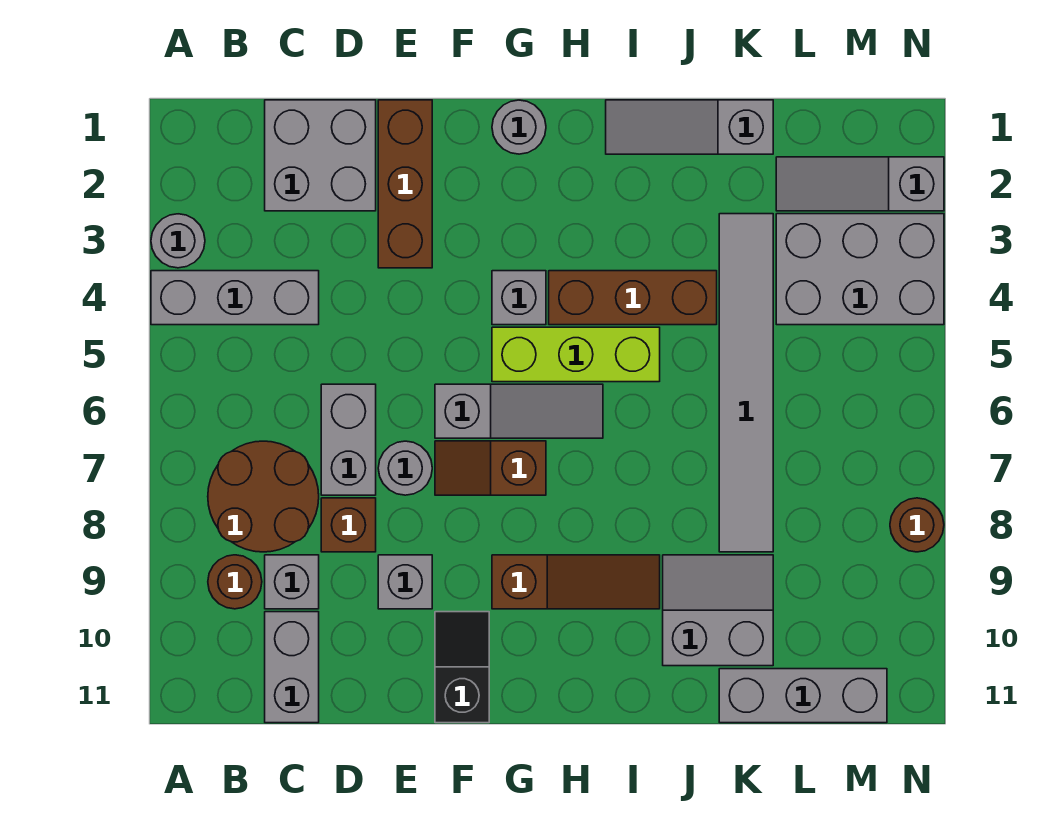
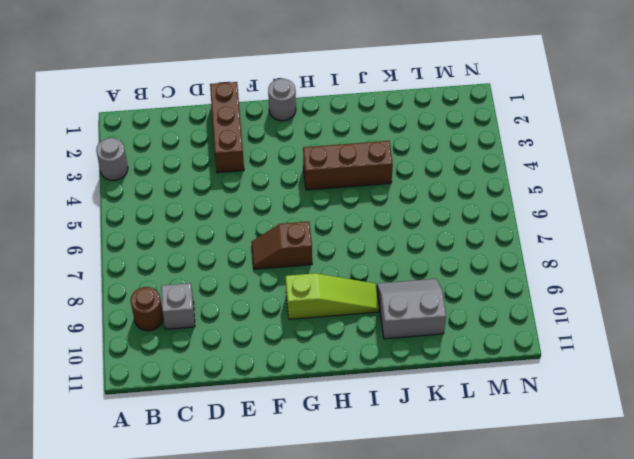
lime 1x3 slope [286,273,379,319] -> brown 1x3 slope [492,555,660,609]
none -> grey 1x3 brick [151,271,319,325]
none -> brown 2x2 round brick [208,441,319,552]
none -> grey 2x2 brick [265,100,376,211]

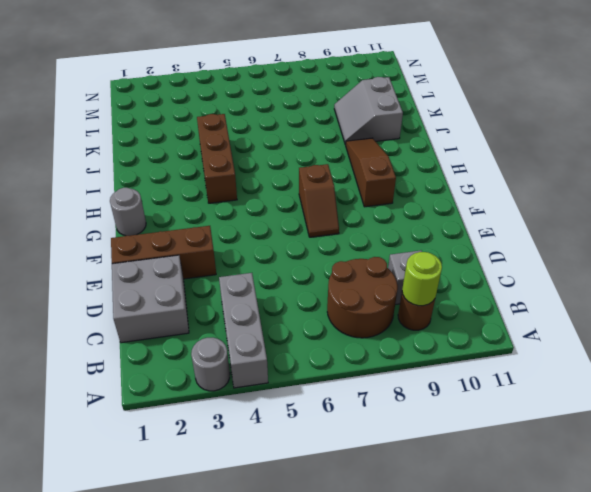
lime 1x1 round brick [402,252,442,306] -> none
none -> grey 1x2 brick [265,612,319,723]
none -> grey 1x2 brick [321,384,376,495]
none -> brown 1x1 brick [321,498,376,552]

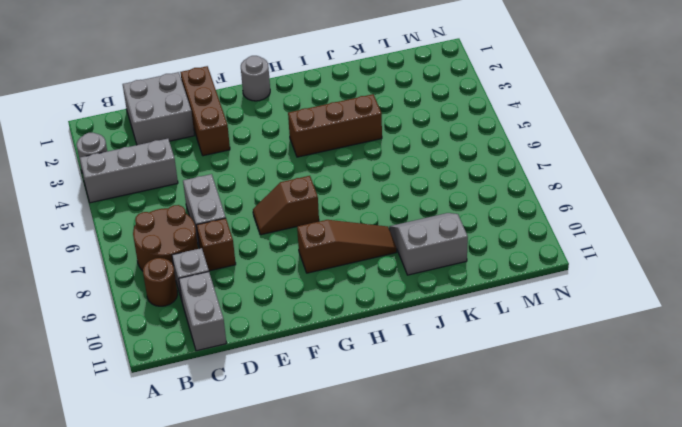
none -> grey 1x1 round brick [378,441,432,495]
none -> grey 1x1 brick [378,555,432,609]
none -> grey 1x3 slope [435,384,603,438]

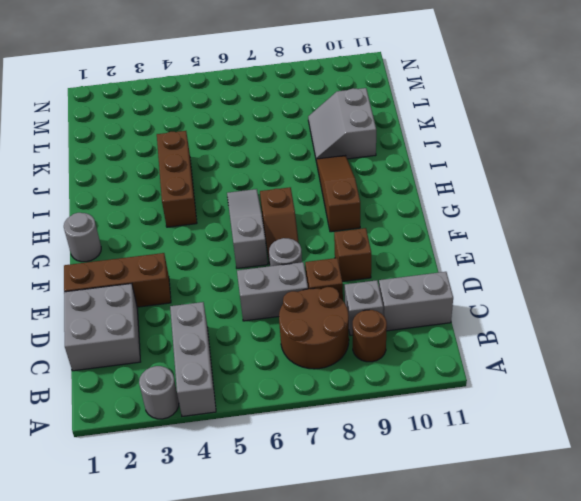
brown 1x1 brick [334,228,371,282] -> grey 1x1 brick [378,555,432,609]
none -> black 1x2 slope [435,612,489,723]
none -> grey 1x1 brick [492,271,546,325]
none -> lime 1x3 brick [492,327,660,382]

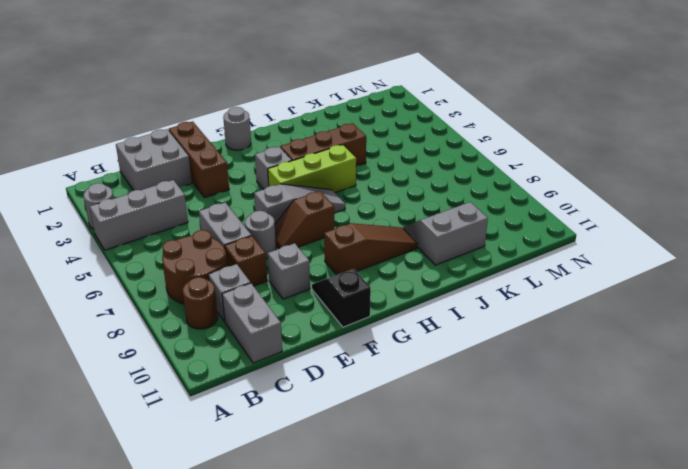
none -> grey 1x3 slope [606,100,773,154]
none -> grey 1x6 tile [719,214,773,552]
none -> grey 1x3 brick [719,669,887,723]

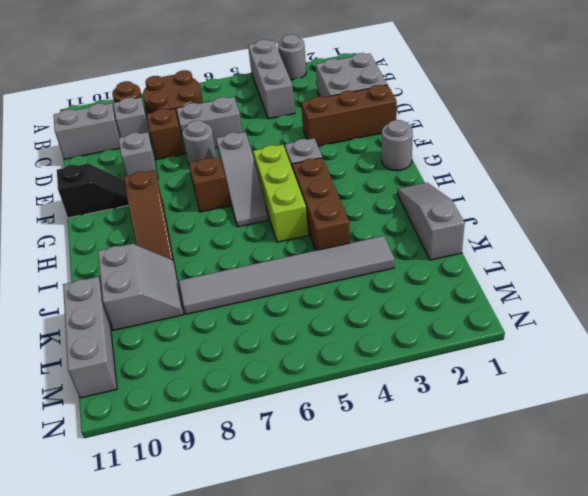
none -> grey 1x3 slope [776,157,944,211]
none -> grey 2x3 brick [776,214,944,325]
none -> brown 1x1 round brick [890,498,944,552]

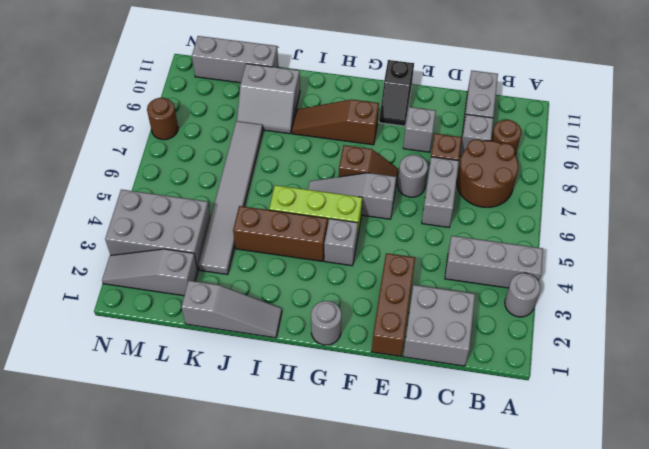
grey 1x3 slope [102,249,198,296] -> grey 1x3 slope turned to [776,157,944,211]

